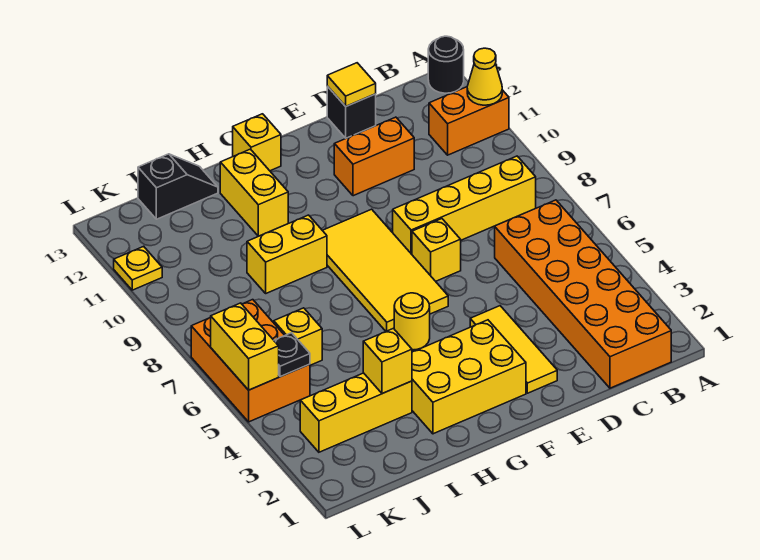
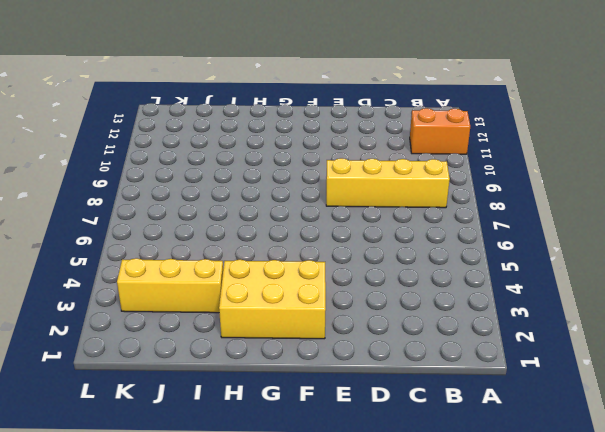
none -> black 1x1 round brick [428,36,464,93]
none -> orange 2x6 brick [495,200,671,388]
none -> orange 1x2 brick [334,117,414,196]

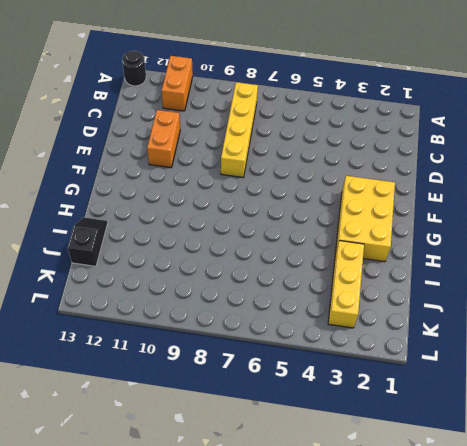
none -> orange 2x6 brick [495,200,671,388]
none -> black 1x1 brick [327,86,376,138]
none -> yellow 1x3 tile [470,306,557,393]

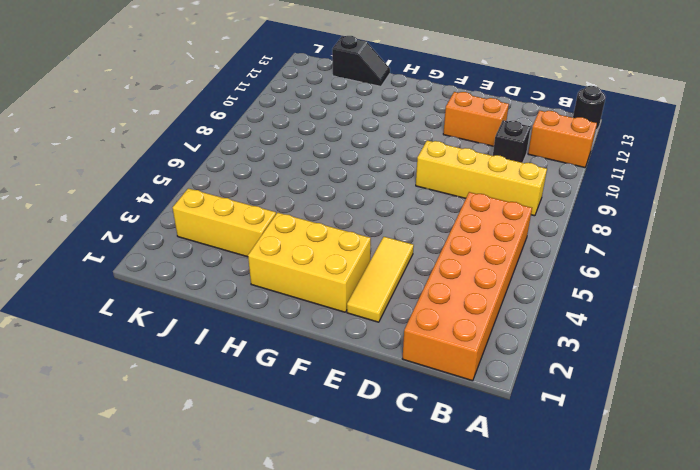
black 1x1 brick [493,120,531,163] -> black 1x1 brick moved to [327,86,376,138]
none -> yellow 1x1 brick [412,219,461,281]
none -> yellow 2x4 tile [322,209,448,331]
none -> yellow 1x1 round brick [394,293,430,350]

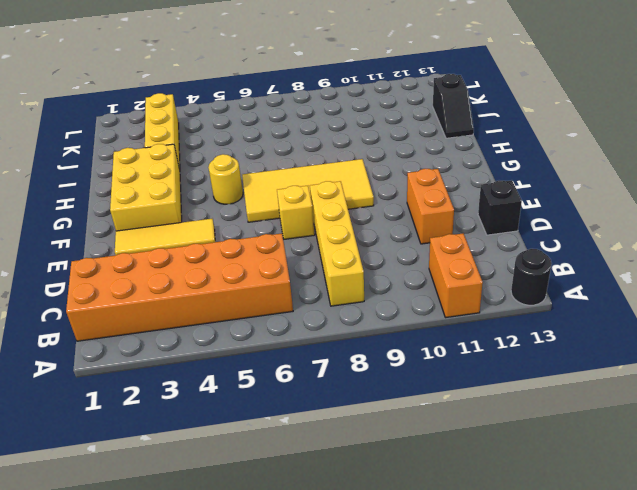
none -> yellow 1x1 brick [233,114,281,171]
none -> yellow 1x2 brick [247,215,327,293]
none -> yellow 1x2 brick [220,149,288,236]

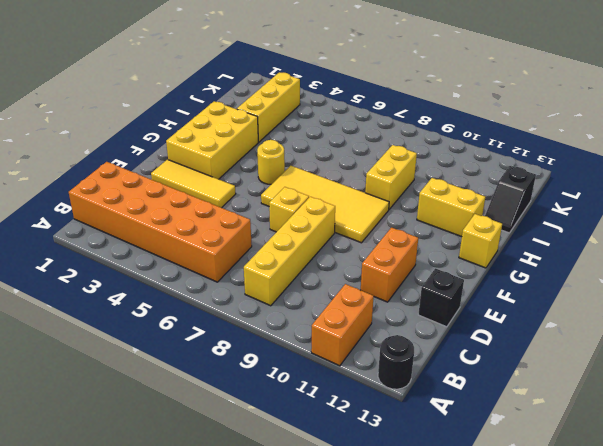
none -> yellow 1x1 brick [273,308,322,365]
none -> orange 2x3 brick [191,300,310,422]
none -> yellow 1x1 plate [114,246,162,290]

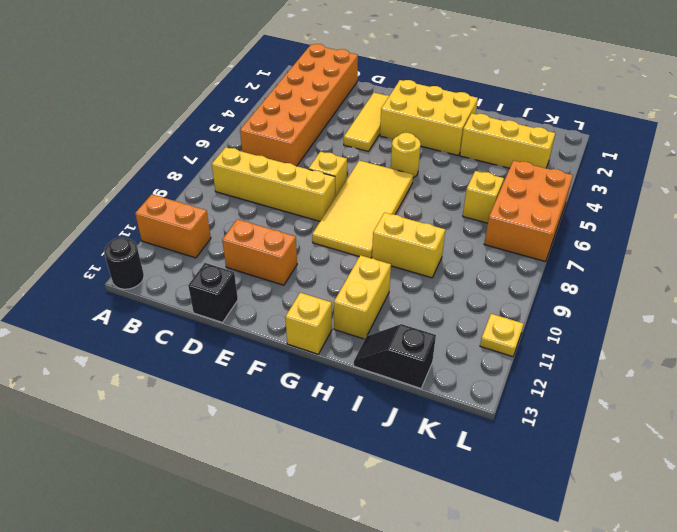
none -> yellow 1x1 cone [467,48,502,105]
none -> yellow 1x1 tile [327,63,376,106]
none -> yellow 1x1 brick [363,328,412,394]

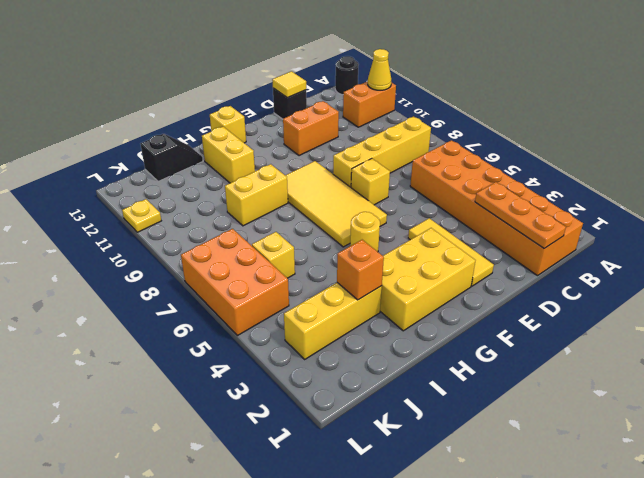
orange 1x3 plate [475,182,566,248] -> none
orange 1x1 brick [337,240,384,300] -> yellow 1x1 brick [363,328,412,394]
none -> black 1x1 plate [274,333,310,377]
none -> yellow 1x2 brick [211,303,279,390]

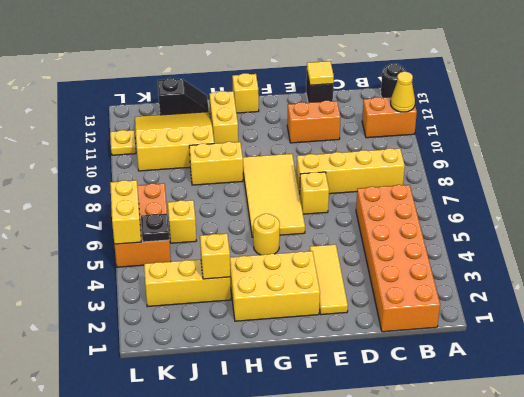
yellow 3x3 slope [135,112,214,171] -> none

